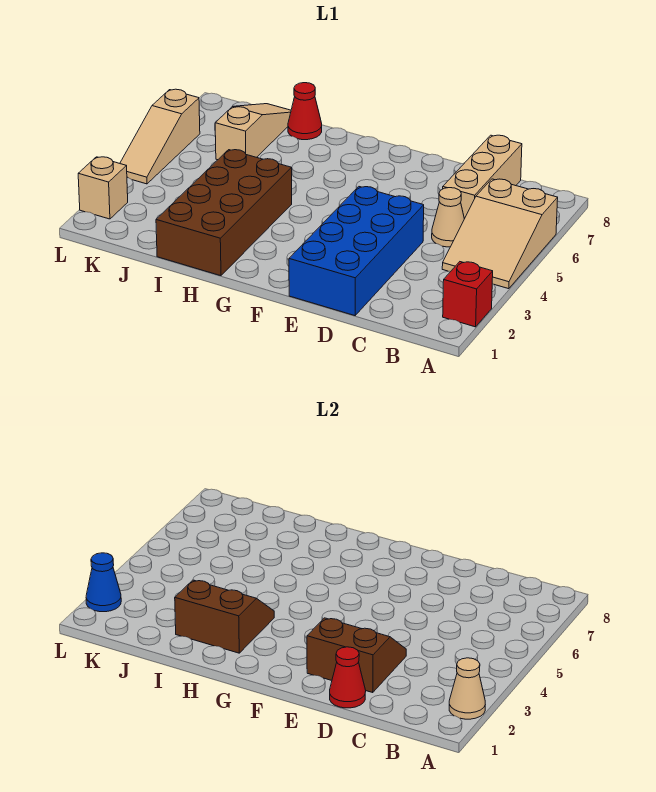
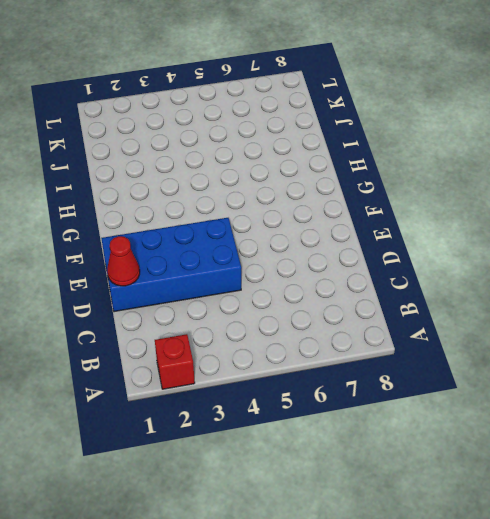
none -> tan 2x3 slope [442,179,558,289]
none -> tan 1x1 cone [432,188,464,247]
none -> tan 1x3 brick [443,135,522,219]

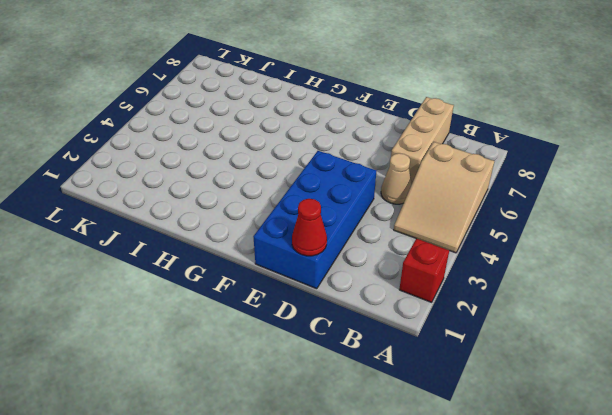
none -> brown 2x4 brick [156,150,292,276]
none -> red 1x1 cone [288,83,322,140]
none -> tan 1x3 slope [215,104,291,160]

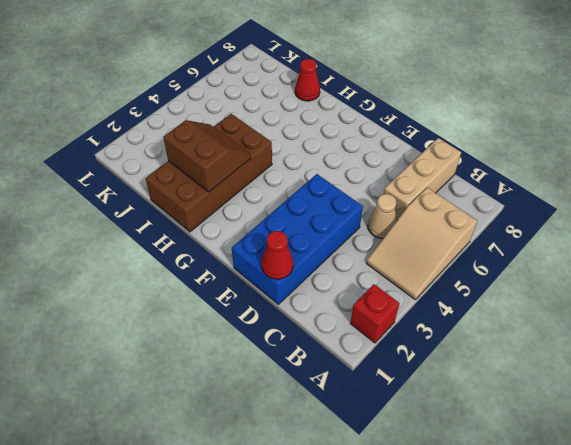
none -> tan 1x3 slope [215,104,291,160]
none -> tan 1x1 brick [78,157,128,219]
none -> tan 1x3 slope [120,89,200,184]

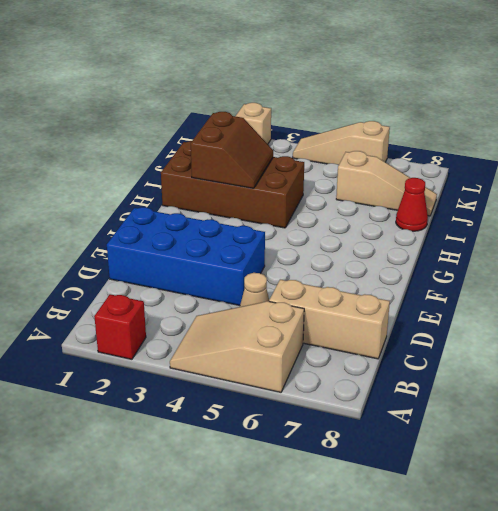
none -> tan 1x1 cone [449,658,485,719]
none -> red 1x1 cone [330,647,366,708]
none -> brown 2x2 slope [307,618,406,692]

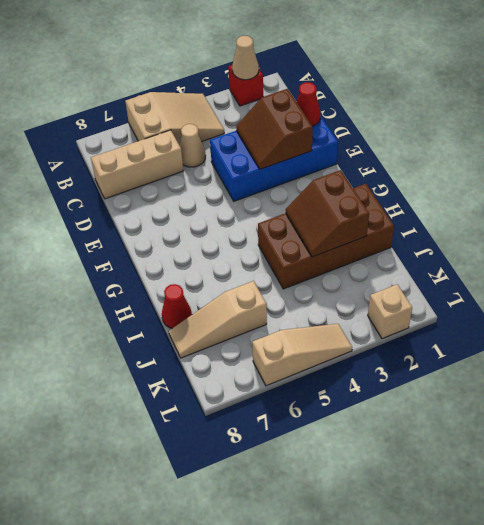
none -> blue 1x1 cone [86,553,121,612]

